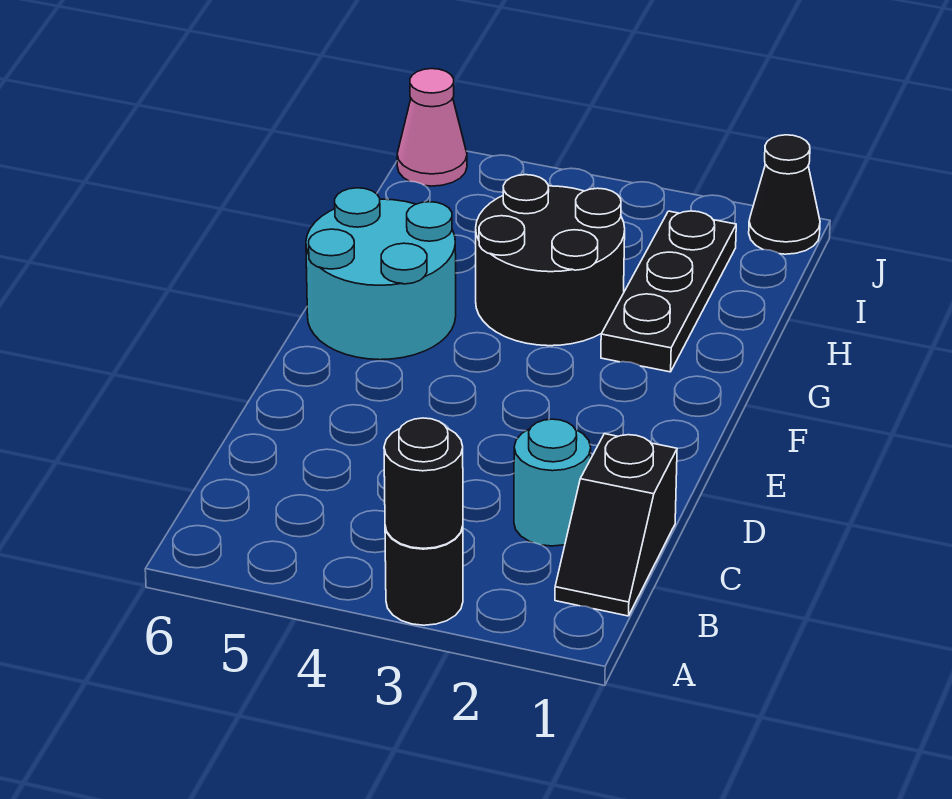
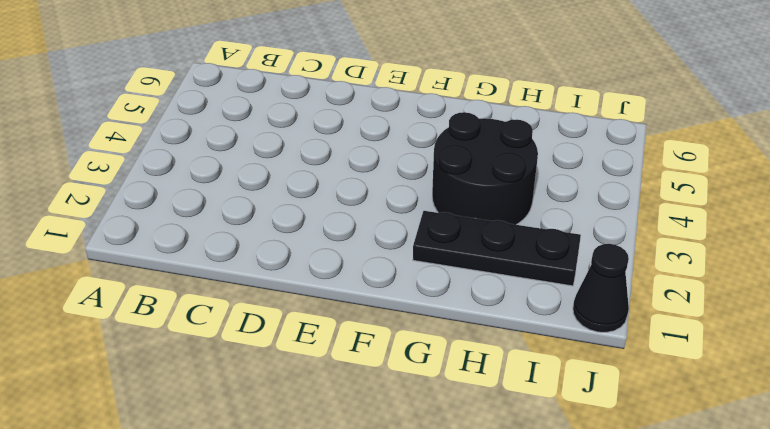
none -> black 1x1 round brick [385,526,463,625]
none -> black 1x2 slope [555,434,677,616]

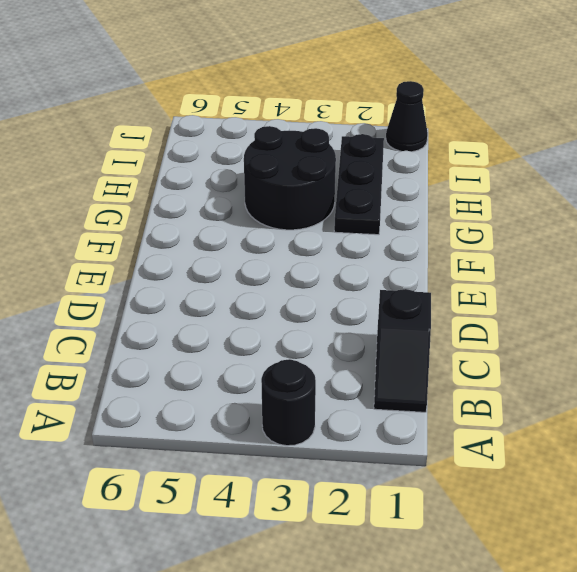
none -> cyan 1x1 round brick [514,419,591,546]
none -> cyan 2x2 round brick [306,188,456,360]

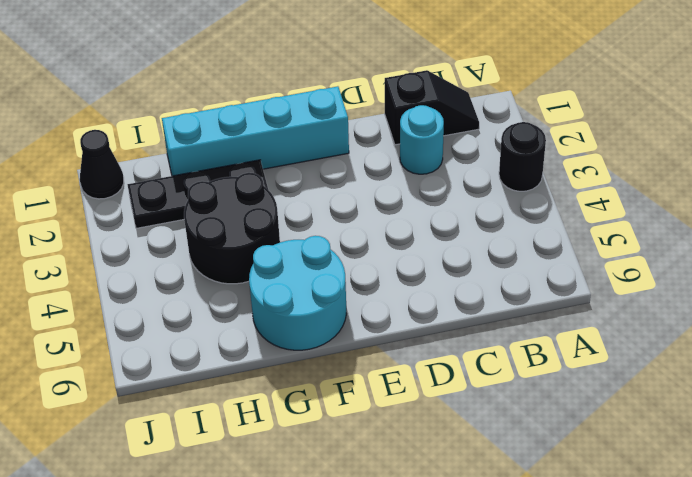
cyan 1x4 brick [162,86,349,176] -> none
none -> pink 1x1 cone [397,69,467,186]
none -> black 1x1 round brick [384,418,463,548]

